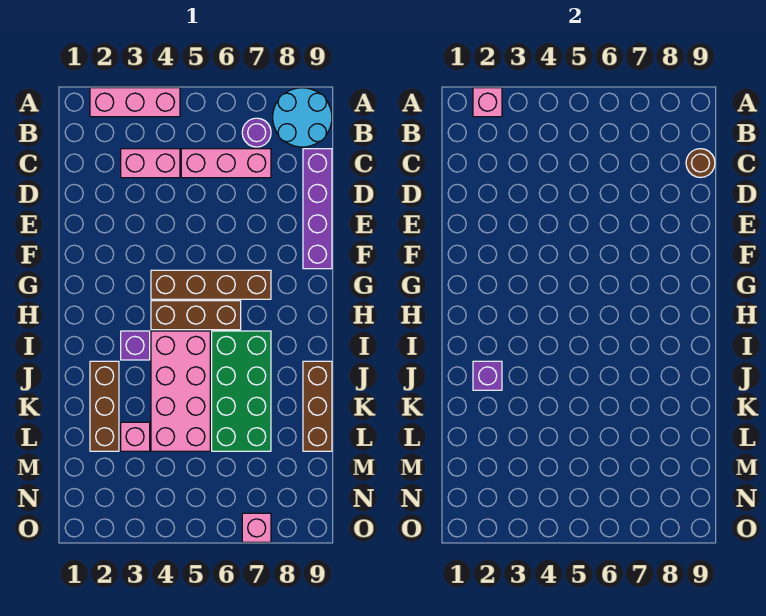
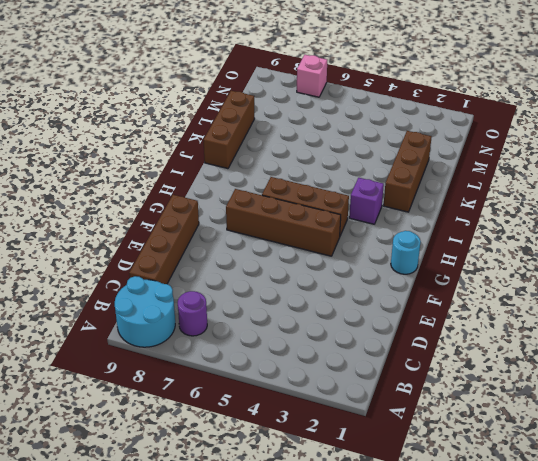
brown 1x4 brick [129,195,199,284] -> purple 1x4 brick [303,149,332,269]
cyan 1x1 round brick [391,231,421,274] -> none
none -> pink 1x3 brick [90,88,180,117]
none -> pink 1x2 brick [121,149,180,178]
none -> pink 1x3 brick [181,149,271,178]

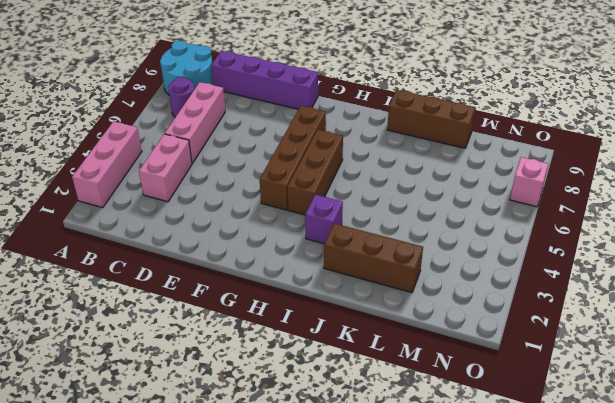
none -> pink 2x4 brick [151,331,210,451]
none -> green 2x4 brick [212,331,271,451]
none -> pink 1x1 brick [121,422,150,451]

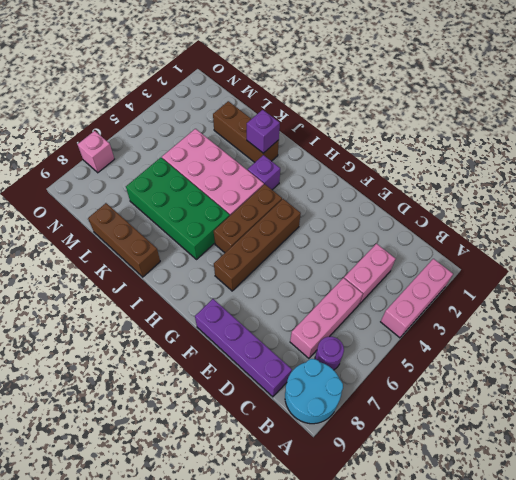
none -> pink 1x1 brick [121,422,150,451]
none -> pink 1x1 brick [473,88,502,117]
none -> brown 1x1 round brick [686,149,715,177]

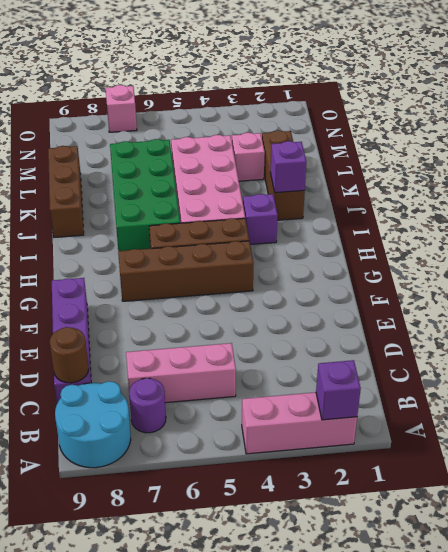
purple 1x1 brick [316,360,361,420] -> pink 1x1 brick [473,88,502,117]
none -> pink 1x2 brick [121,149,180,178]

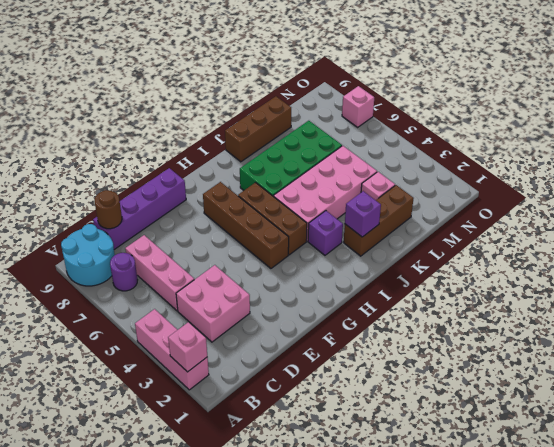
pink 2x2 brick [176,265,250,342] -> pink 1x2 brick [121,149,180,178]

